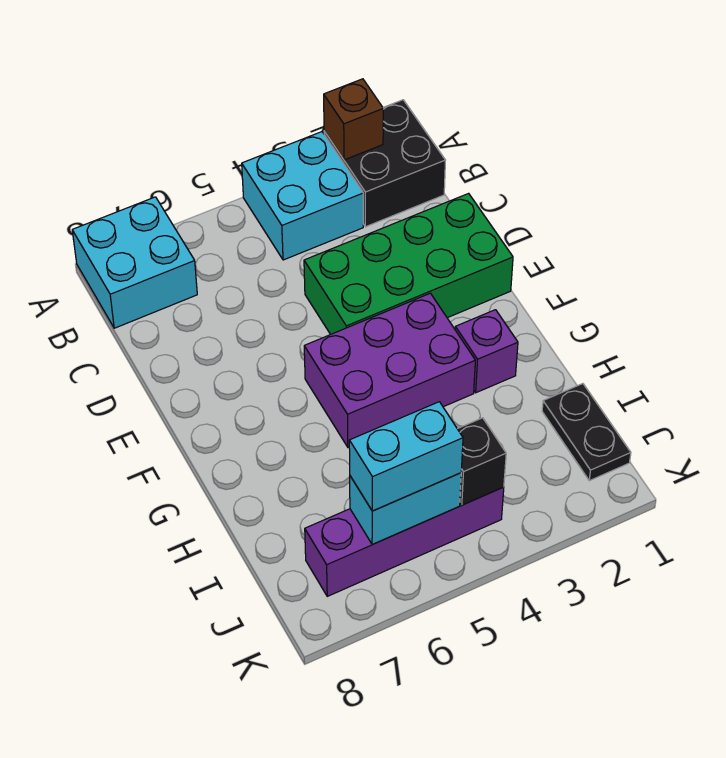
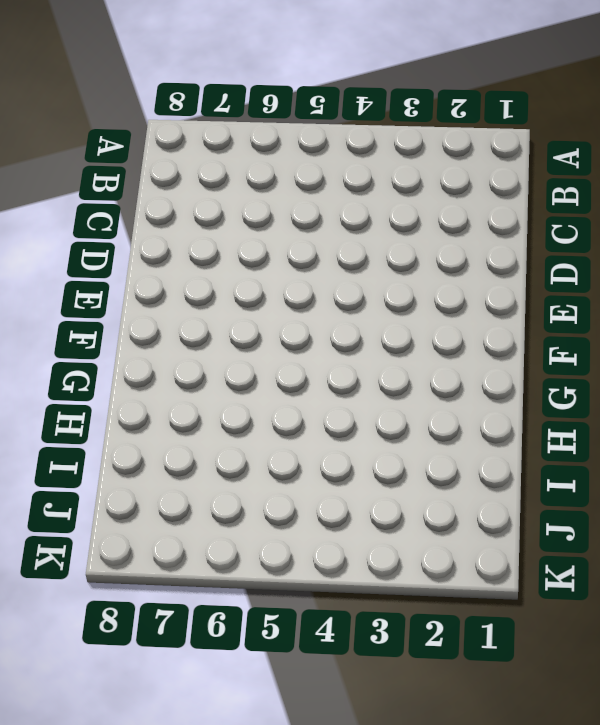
none -> black 2x2 brick [324,100,445,227]
none -> cyan 2x2 brick [242,132,363,260]
none -> cyan 2x2 brick [72,197,197,328]

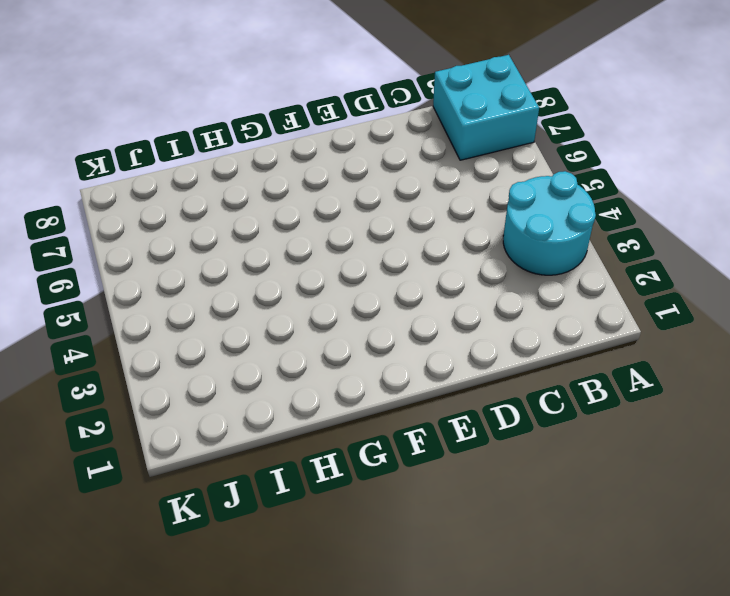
cyan 2x2 round brick [503,171,596,275] -> cyan 2x2 brick [242,132,363,260]
none -> black 2x2 brick [324,100,445,227]
none -> green 2x4 brick [304,193,513,334]
none -> purple 2x3 brick [304,293,475,447]

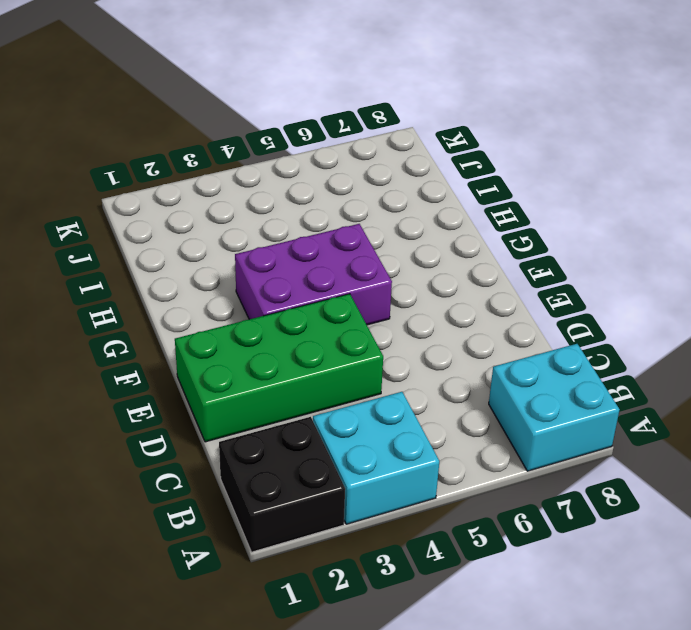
none -> purple 1x1 brick [455,310,518,393]
none -> black 1x2 plate [542,384,631,481]
none -> purple 1x4 brick [305,487,504,596]

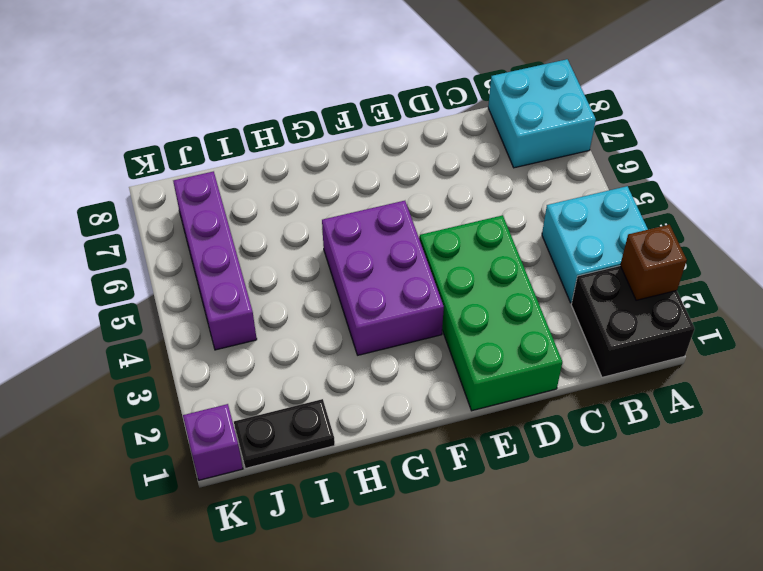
purple 1x1 brick [183,404,243,480] -> purple 1x1 brick moved to [455,310,518,393]
none -> black 1x1 brick [458,418,506,505]
none -> cyan 1x2 brick [350,473,461,545]
none -> cyan 1x2 brick [349,402,463,511]

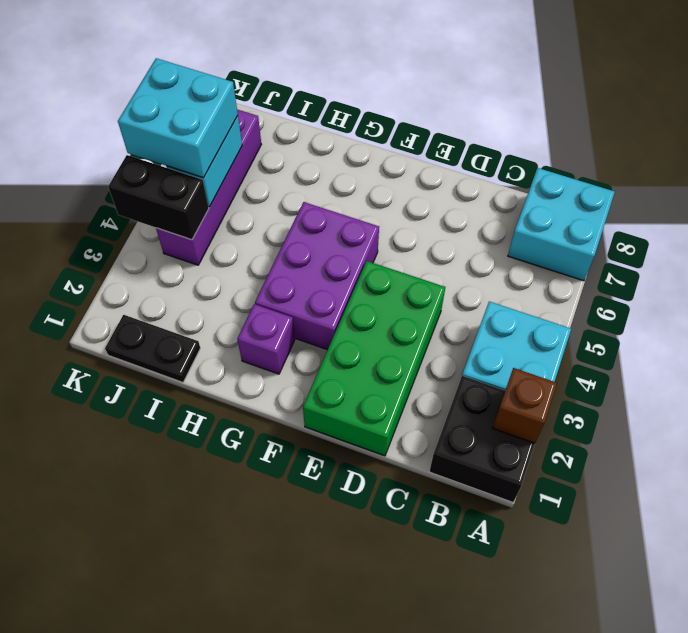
black 1x2 brick [108,155,209,240] -> black 1x1 brick [458,418,506,505]
cyan 2x2 brick [118,58,238,178] -> cyan 1x2 brick [349,402,463,511]

